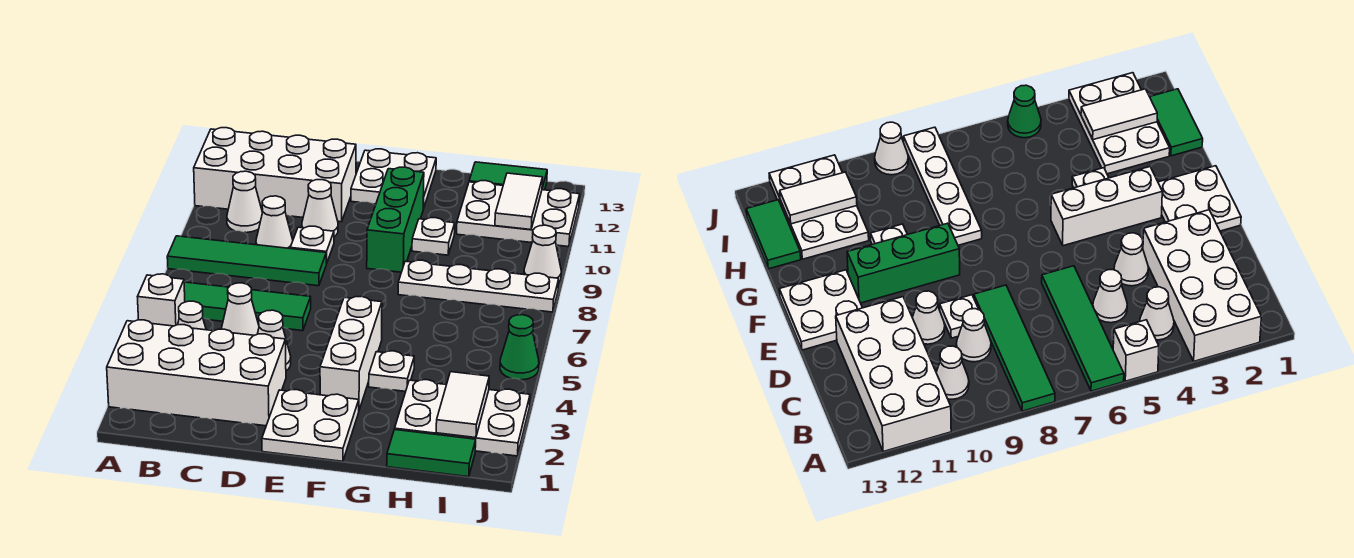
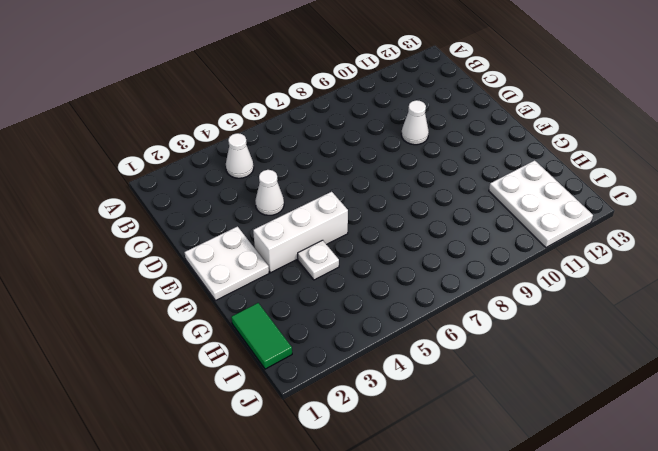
none -> white 2x4 brick [107,320,286,426]
none -> white 1x1 brick [138,274,185,326]
none -> green 1x4 tile [184,282,311,331]

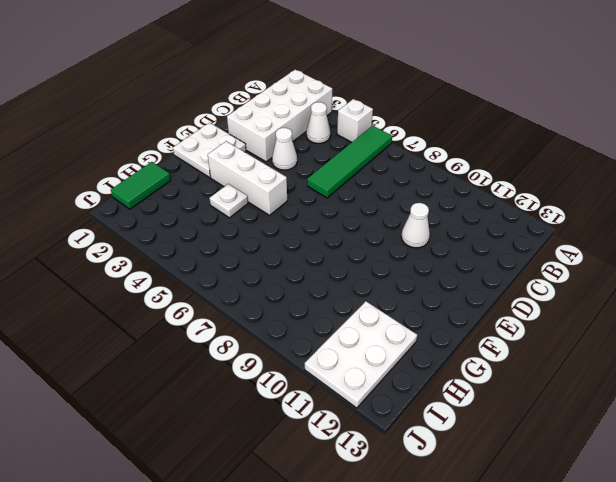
none -> green 1x4 tile [167,236,326,286]
none -> white 2x4 brick [194,128,356,222]
none -> white 1x1 cone [227,171,263,233]

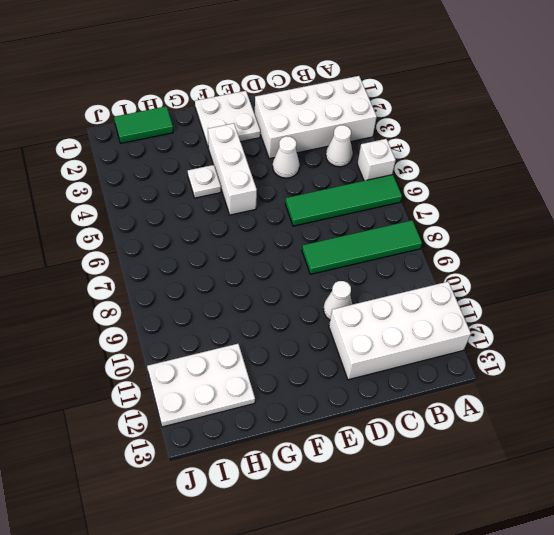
none -> white 1x1 cone [227,171,263,233]
none -> white 1x1 cone [222,283,259,335]
none -> white 1x1 cone [256,196,293,248]

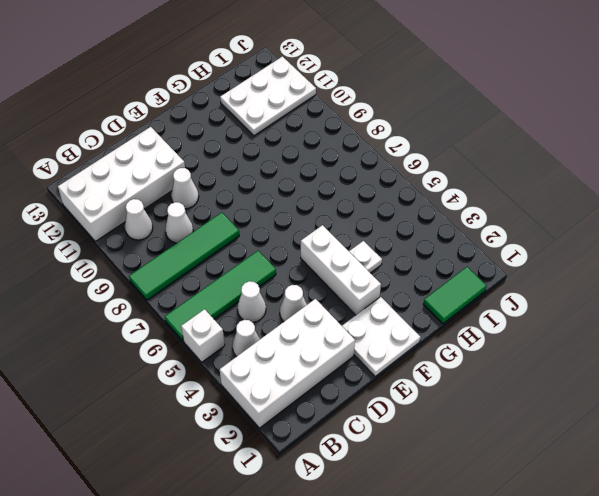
none -> white 1x1 plate [290,226,334,264]
none -> white 2x2 plate [351,149,436,209]
none -> green 1x3 brick [367,167,424,272]

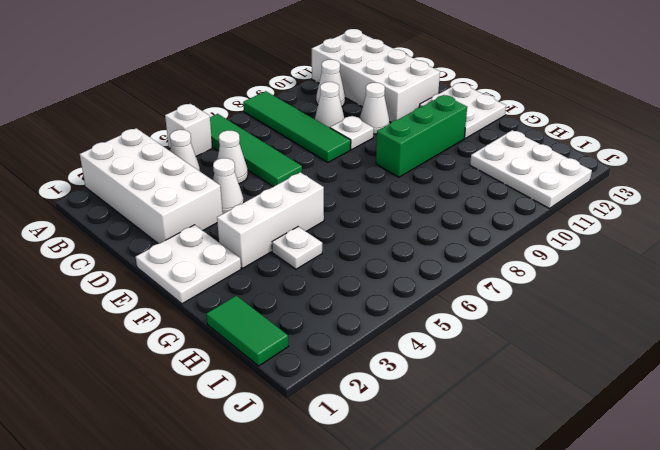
none -> white 1x4 plate [398,260,559,312]
none -> white 1x1 plate [412,218,455,255]
none -> white 2x3 plate [395,380,530,456]

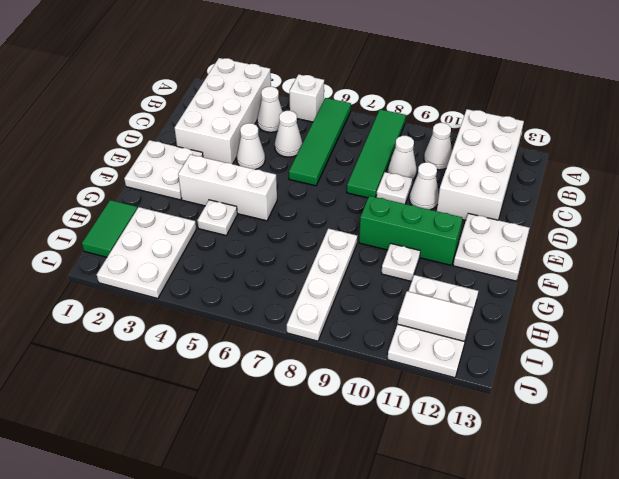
none -> green 1x2 tile [469,162,547,190]
none -> green 1x1 cone [500,315,539,380]
none -> white 1x1 cone [524,225,561,282]

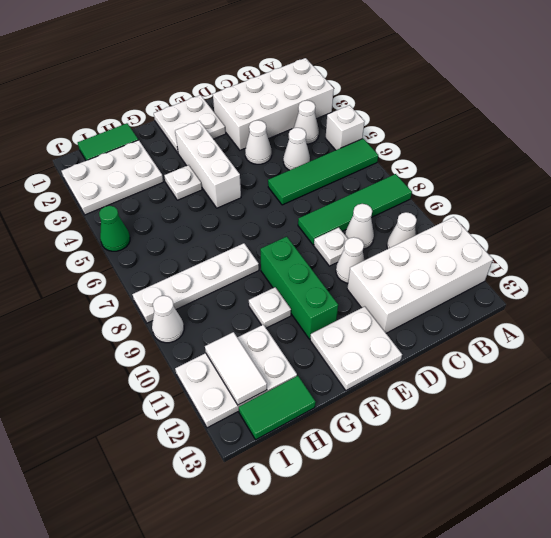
none -> white 1x2 tile [436,372,489,438]

